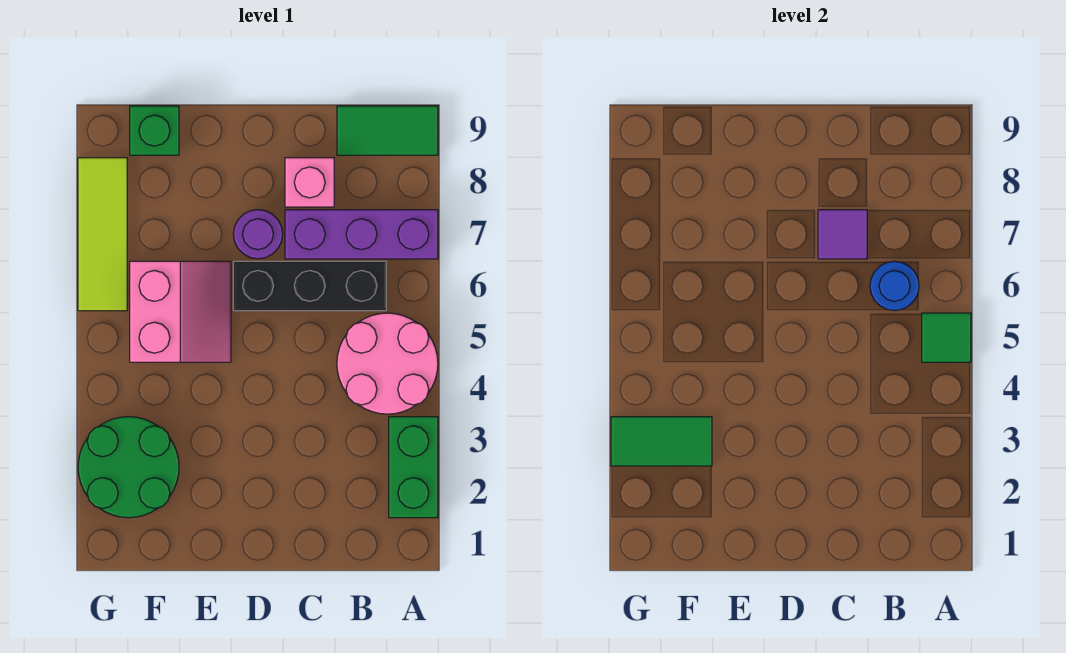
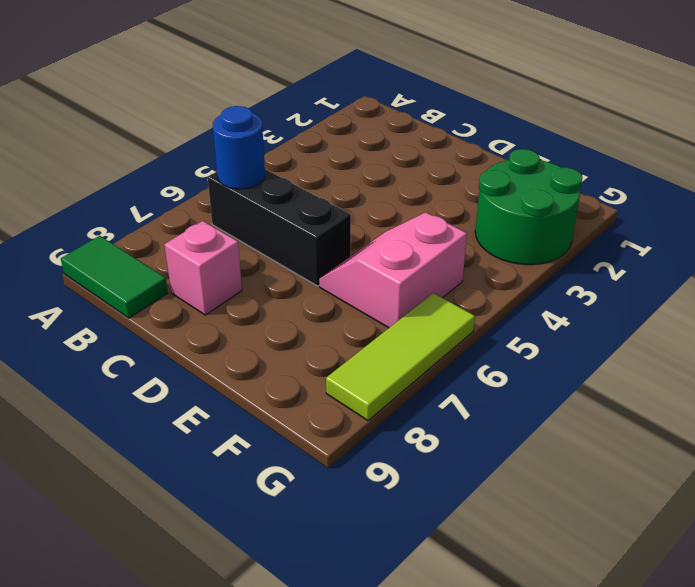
none -> green 1x2 brick [389,417,438,518]
none -> pink 2x2 round brick [337,313,438,414]
none -> purple 1x3 brick [285,210,438,259]

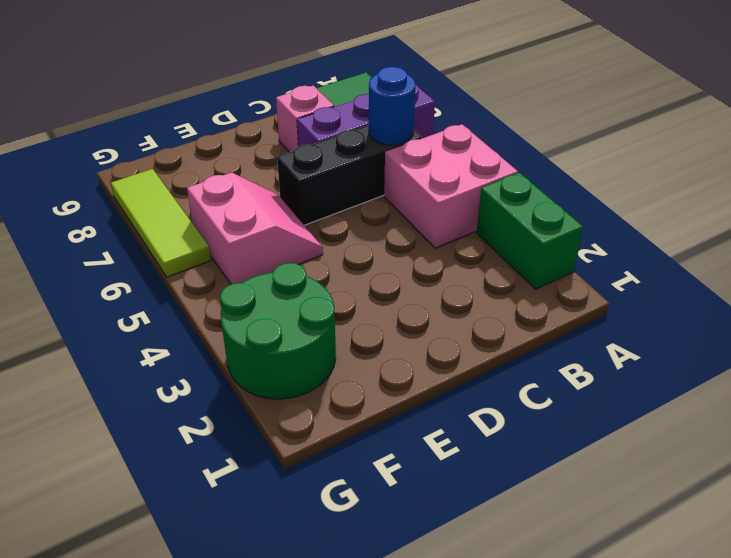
pink 2x2 brick [384,124,518,248] -> pink 2x2 round brick [337,313,438,414]
none -> purple 1x1 round brick [233,210,283,259]
none -> green 1x1 brick [130,106,179,155]
none -> green 1x1 tile [922,313,971,362]

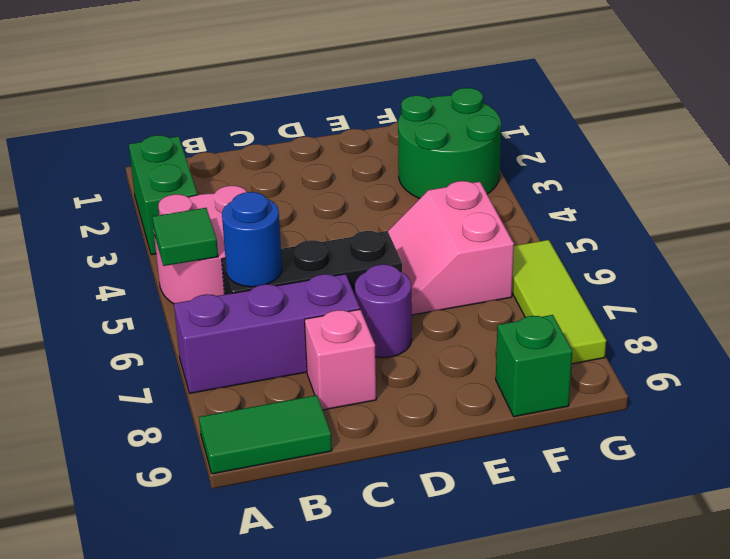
none -> purple 1x1 tile [818,210,867,259]
none -> green 1x2 tile [611,417,712,466]

